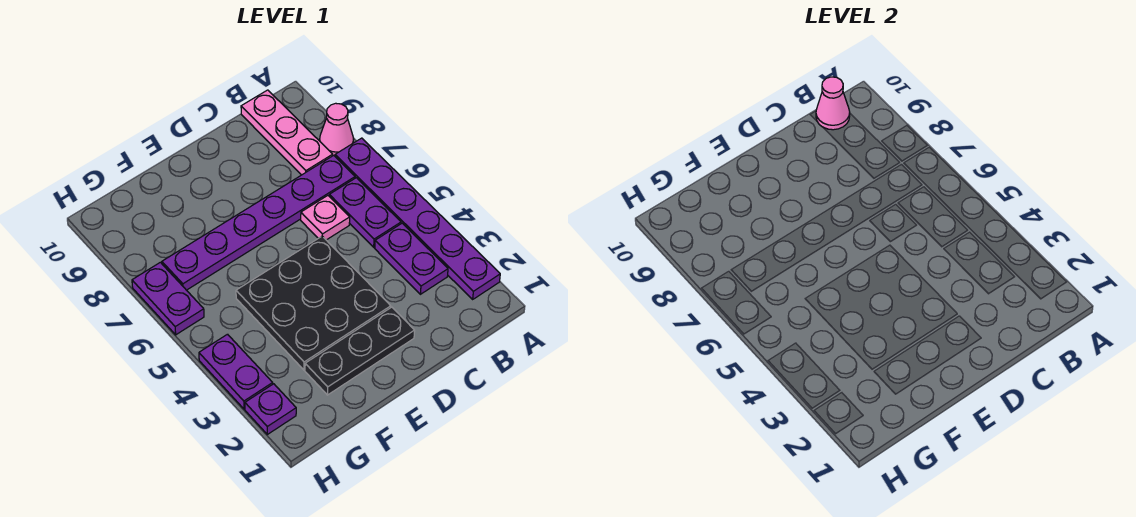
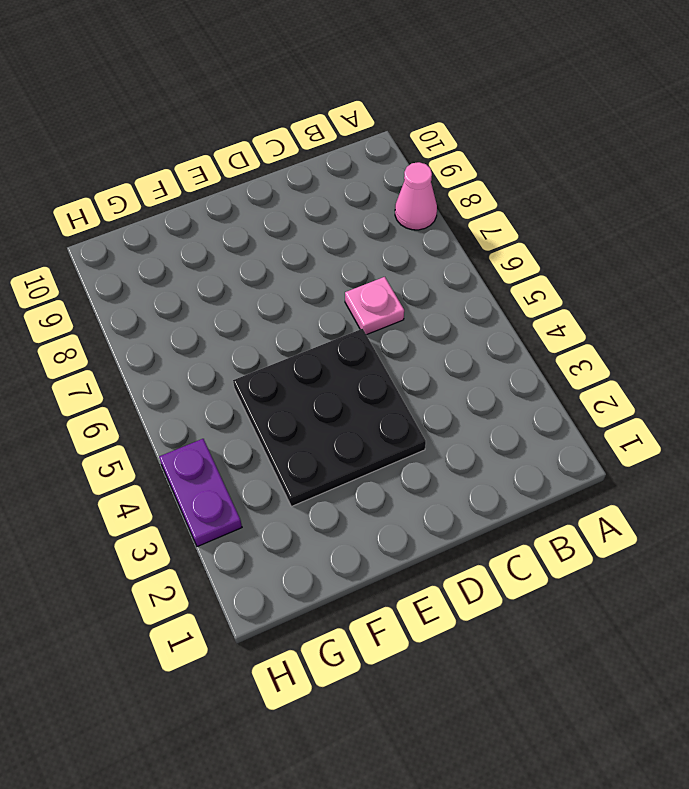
none -> purple 1x6 plate [335,138,500,299]
none -> purple 1x2 plate [375,223,448,294]
none -> purple 1x2 plate [329,178,401,247]

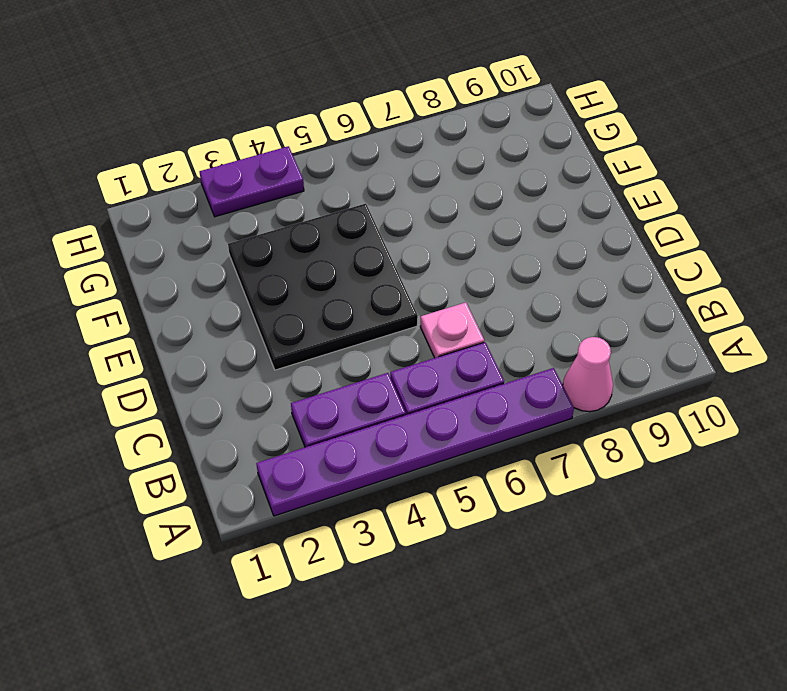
none -> purple 1x6 plate [162,155,355,290]
none -> pink 1x3 plate [241,90,333,175]
none -> black 1x3 plate [305,307,415,395]

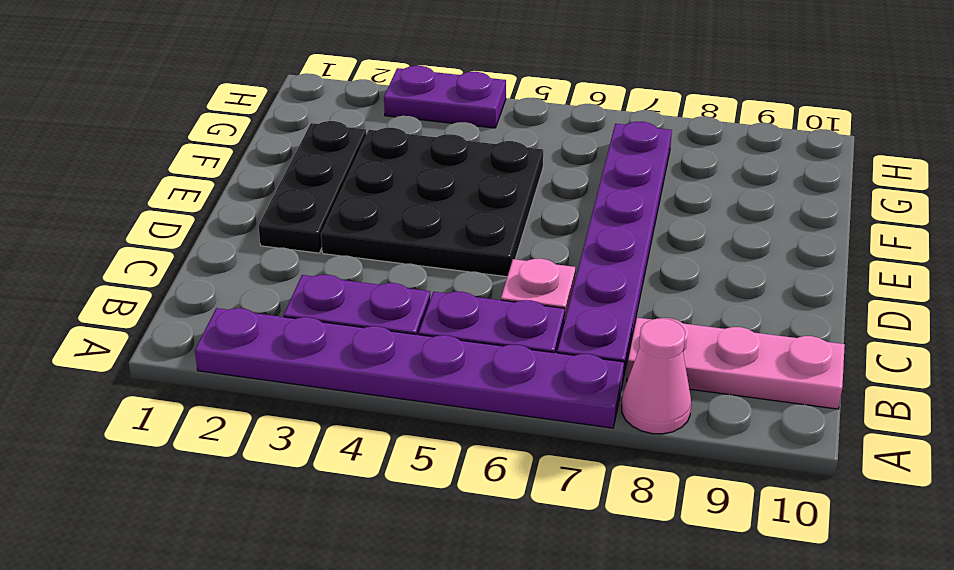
none -> purple 1x1 plate [245,384,296,434]
none -> purple 1x2 plate [132,262,204,335]
none -> pink 1x1 cone [816,77,850,130]

